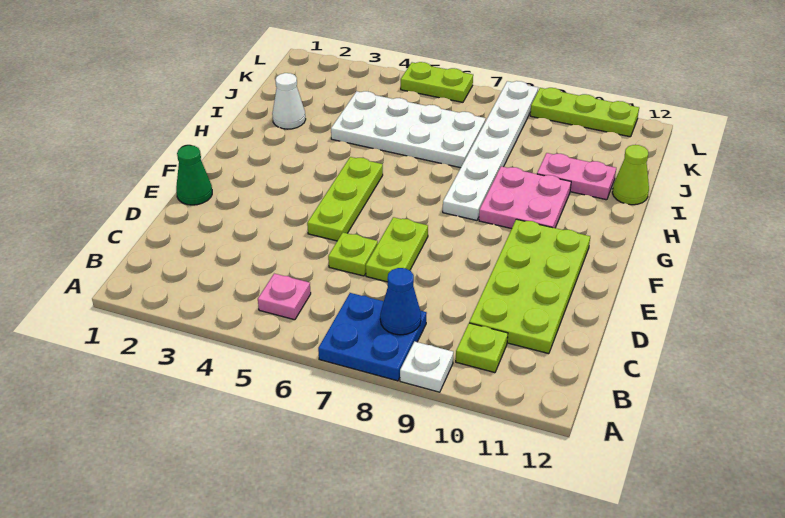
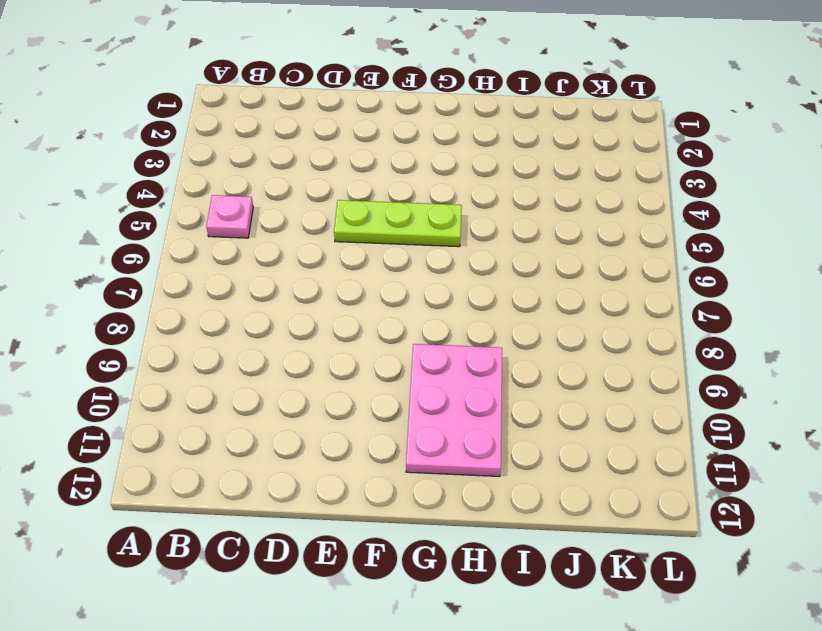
pink 2x3 plate [406,344,502,476] -> pink 2x2 plate [479,166,571,229]
none -> blue 2x2 plate [318,293,427,381]
none -> white 1x1 plate [400,341,453,392]
none -> lime 1x1 plate [456,323,508,373]

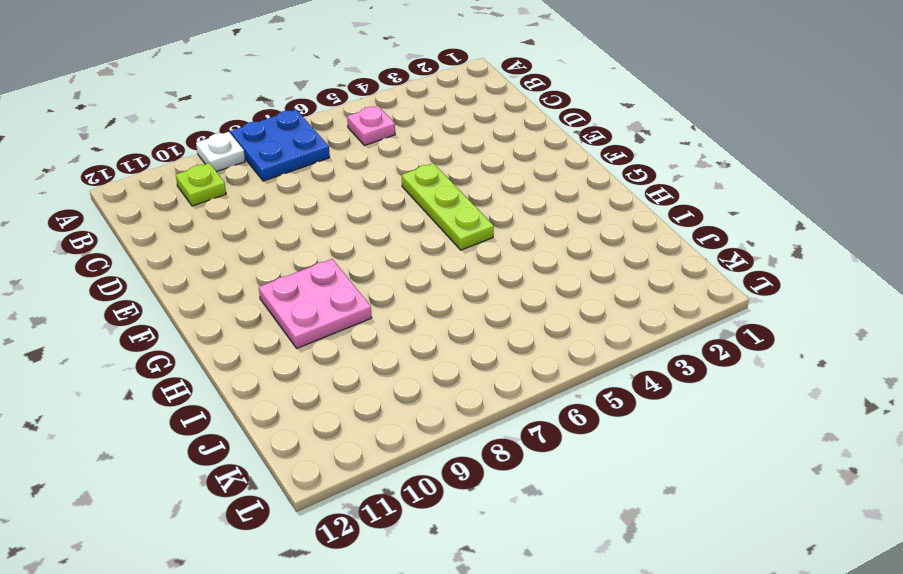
none -> lime 2x4 plate [469,219,590,354]
none -> lime 1x1 plate [328,233,378,276]
none -> lime 1x2 plate [366,217,428,282]

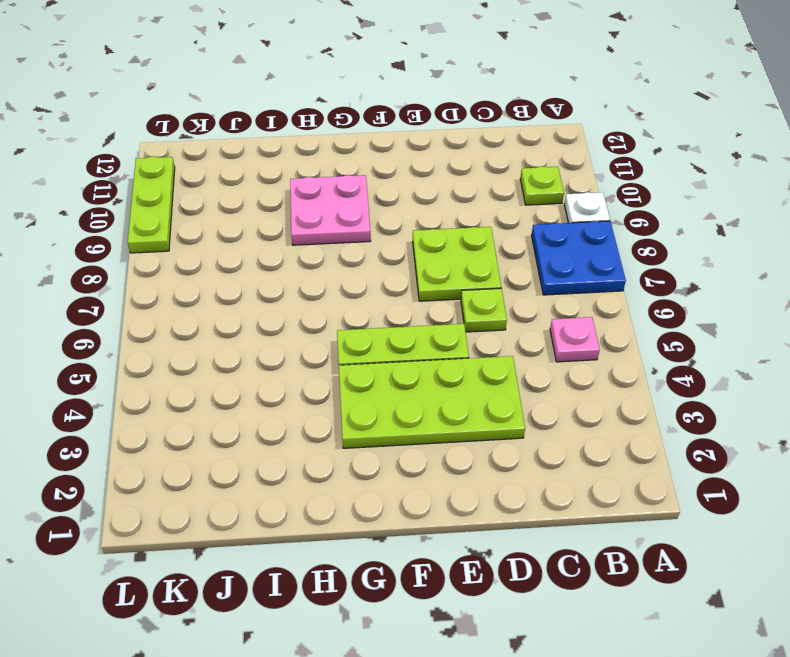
lime 2x4 plate [339,356,525,448] -> lime 2x4 plate moved to [469,219,590,354]
lime 2x2 plate [413,227,501,301] -> lime 1x2 plate [366,217,428,282]
none -> green 1x1 cone [176,145,212,205]
none -> white 1x6 plate [443,81,538,220]
none -> white 1x1 cone [272,73,306,129]

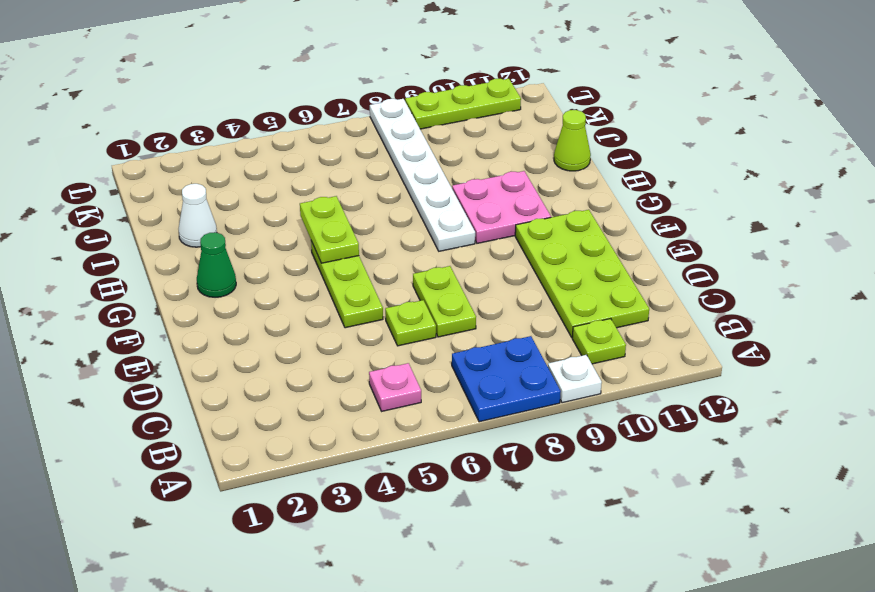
green 1x1 cone [197,232,236,297] -> green 1x1 cone moved to [176,145,212,205]
lime 1x2 plate [300,196,359,263] -> lime 1x2 plate turned to [401,62,473,102]
none -> white 2x4 plate [331,91,486,168]
none -> pink 1x2 plate [537,153,616,200]
none -> blue 1x1 cone [380,268,421,335]

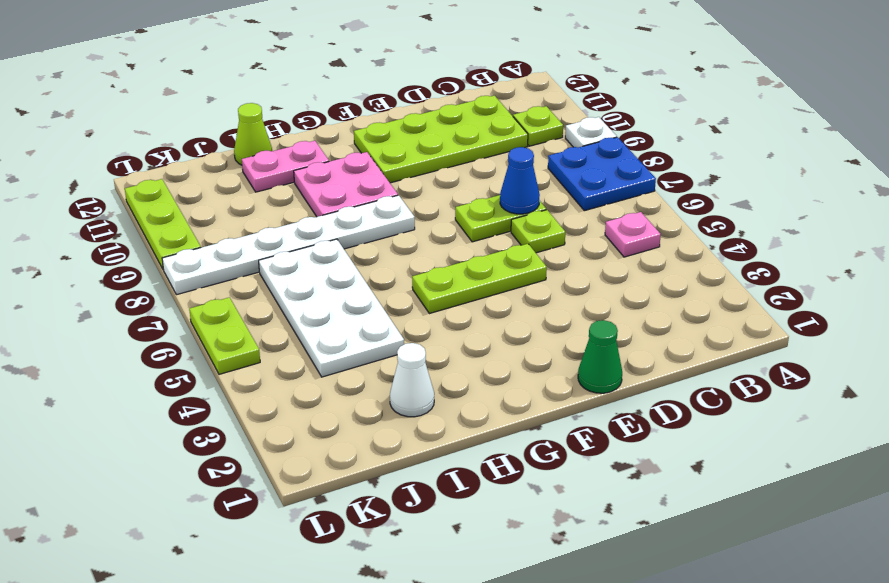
blue 1x1 cone [500,147,540,214] -> blue 1x1 cone moved to [380,268,421,335]
pink 1x2 plate [242,141,329,192] -> pink 1x2 plate turned to [537,153,616,200]

